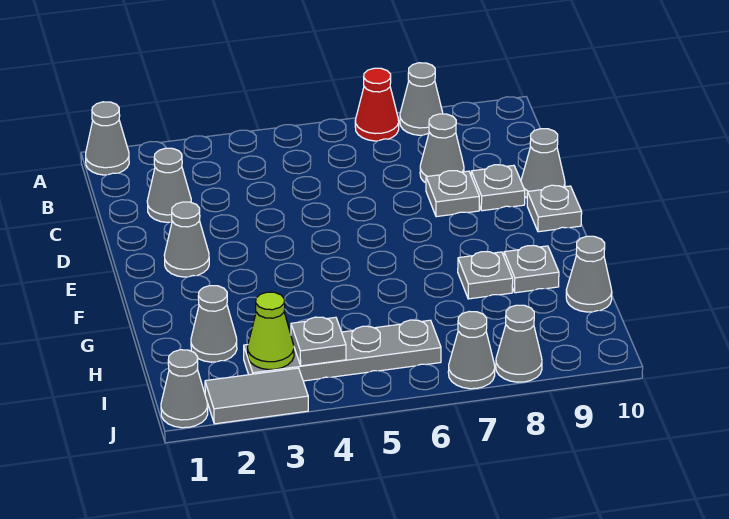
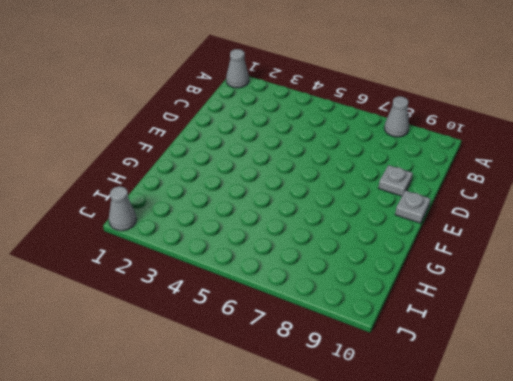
none -> red 1x1 cone [355,68,399,141]
none -> grey 1x1 cone [147,148,191,222]
none -> grey 1x1 cone [420,114,464,183]

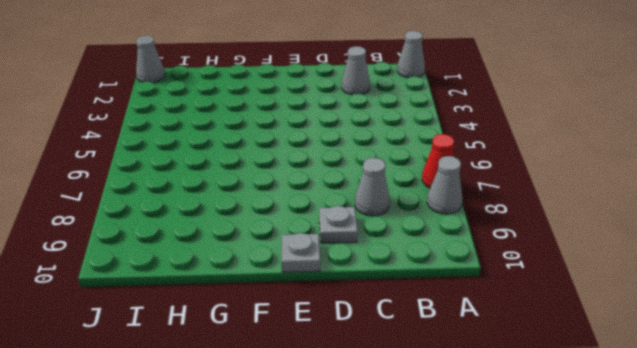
none -> grey 1x1 plate [426,171,479,217]
none -> grey 1x1 cone [521,129,565,198]
none -> grey 1x1 cone [164,202,209,277]

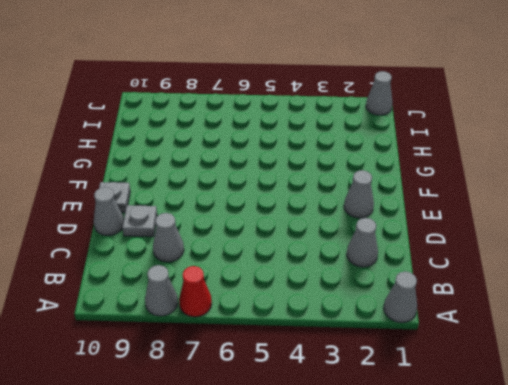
none -> grey 1x1 plate [426,171,479,217]
none -> grey 1x1 plate [458,252,513,299]
none -> grey 1x1 plate [504,246,559,293]

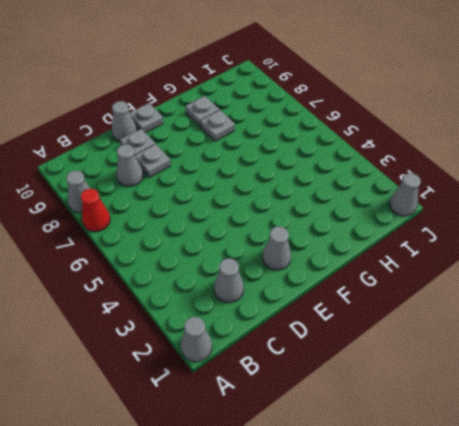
none -> grey 1x1 cone [191,285,237,362]
none -> grey 1x1 cone [566,236,612,312]
none -> grey 1x4 plate [244,320,441,381]

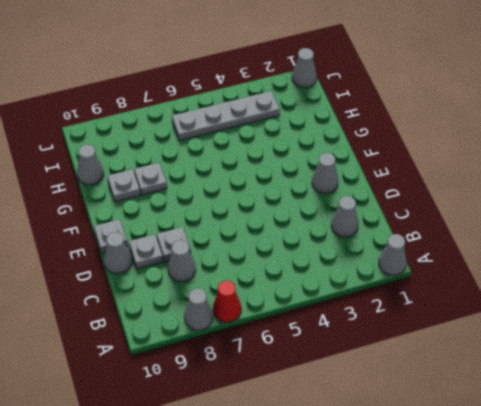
none -> grey 1x1 cone [191,285,237,362]
none -> grey 1x2 tile [205,368,308,424]
none -> grey 1x1 cone [448,311,495,389]

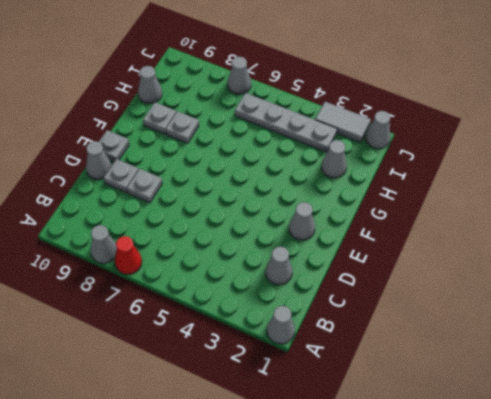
none -> grey 1x1 cone [420,114,464,183]
none -> grey 1x1 cone [496,305,542,382]
none -> lime 1x1 cone [248,292,294,370]

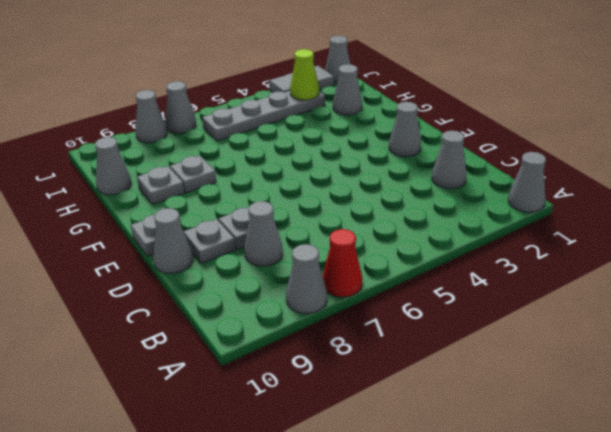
none -> grey 1x1 plate [291,317,346,366]

